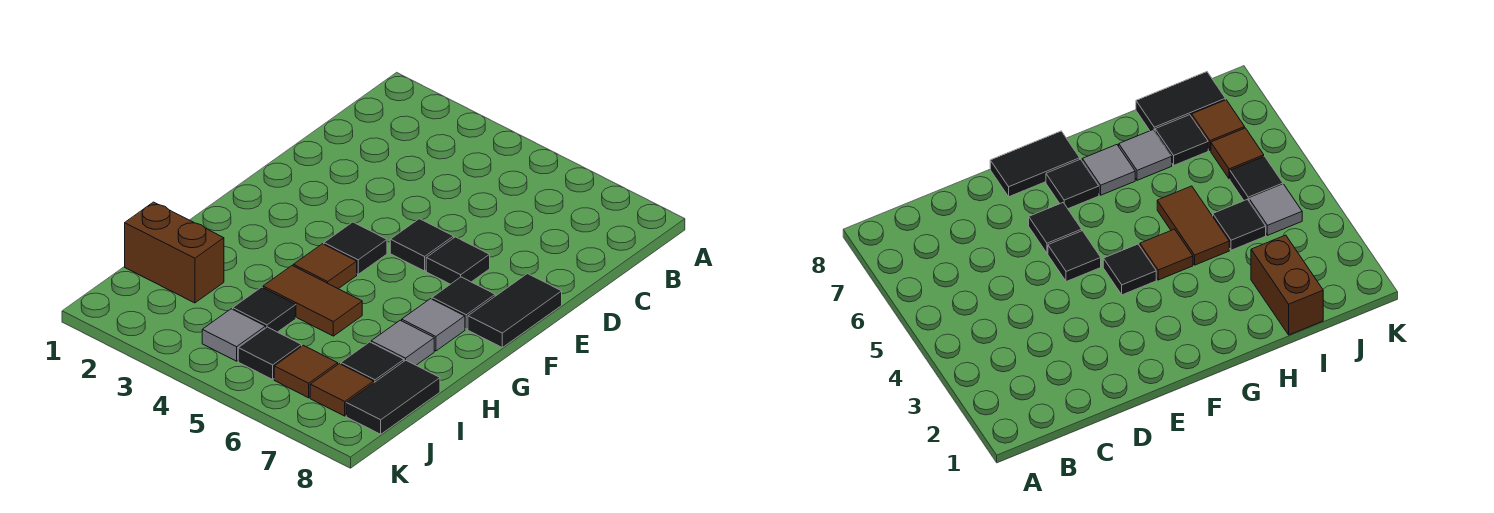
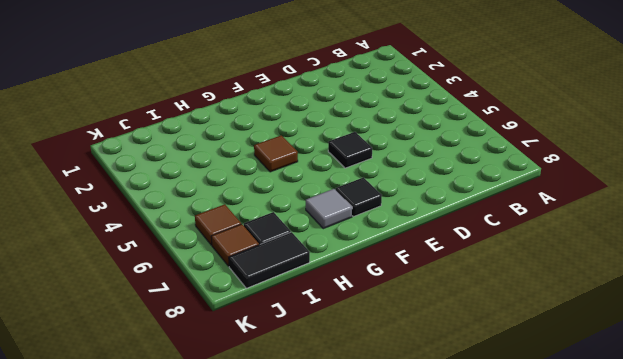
none -> black 1x1 tile [426,237,490,284]
none -> black 1x2 tile [468,274,562,347]
none -> black 1x1 tile [324,222,387,274]

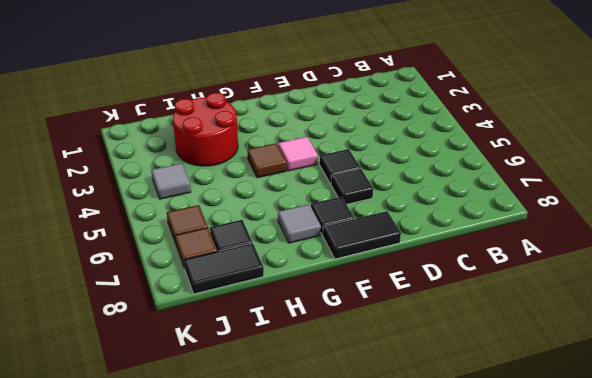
pink 1x1 tile [278,137,318,171] -> black 1x1 tile [324,222,387,274]
red 2x2 round brick [173,93,238,166] -> brown 1x2 brick [125,202,224,303]
none -> brown 1x2 tile [263,266,362,336]
none -> grey 1x1 tile [371,320,434,365]
none -> black 1x1 tile [233,287,296,332]

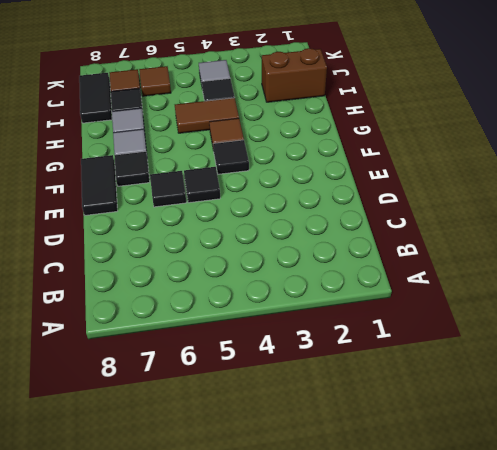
none -> black 1x1 tile [238,327,302,379]

